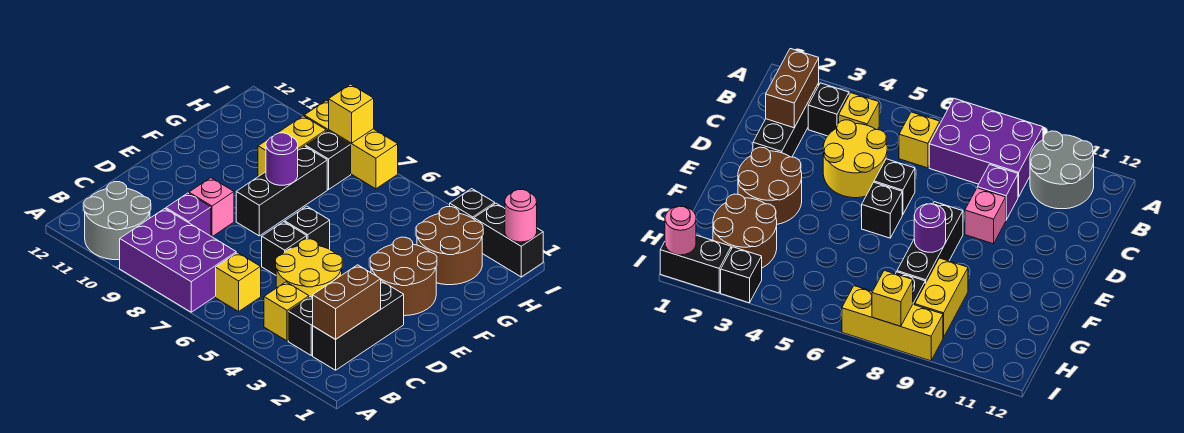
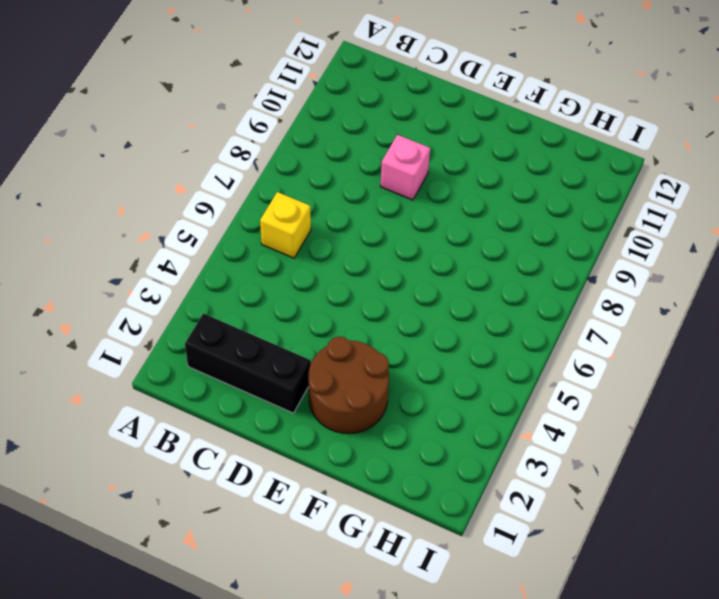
none -> purple 2x3 brick [120,209,236,312]
none -> grey 2x2 round brick [84,182,151,260]
none -> black 1x1 brick [288,297,313,355]

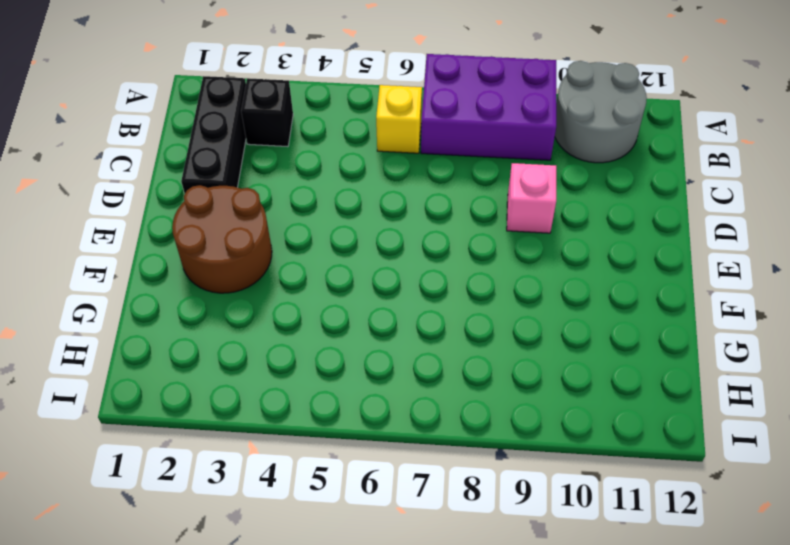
none -> yellow 1x1 brick [264,282,309,341]
none -> yellow 2x2 round brick [276,239,342,298]
none -> purple 1x1 brick [166,193,211,236]

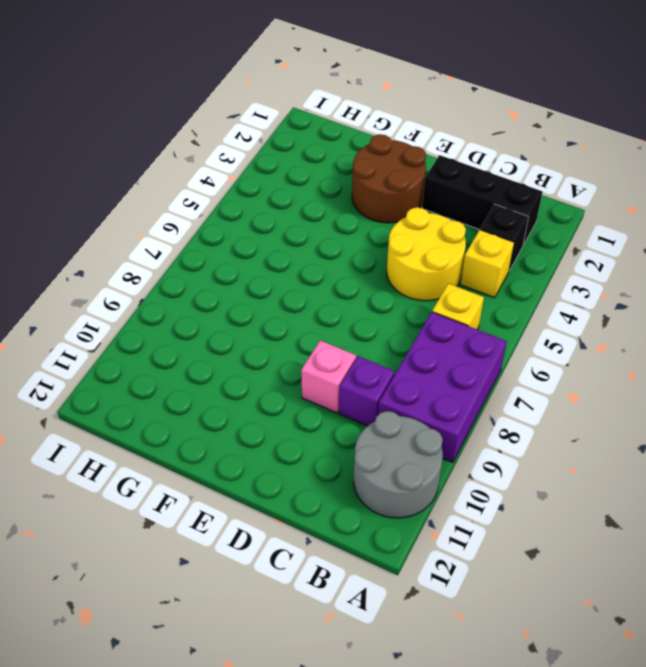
none -> black 1x1 brick [262,222,307,275]
none -> black 1x1 brick [285,206,330,249]
none -> black 1x3 brick [236,146,327,236]

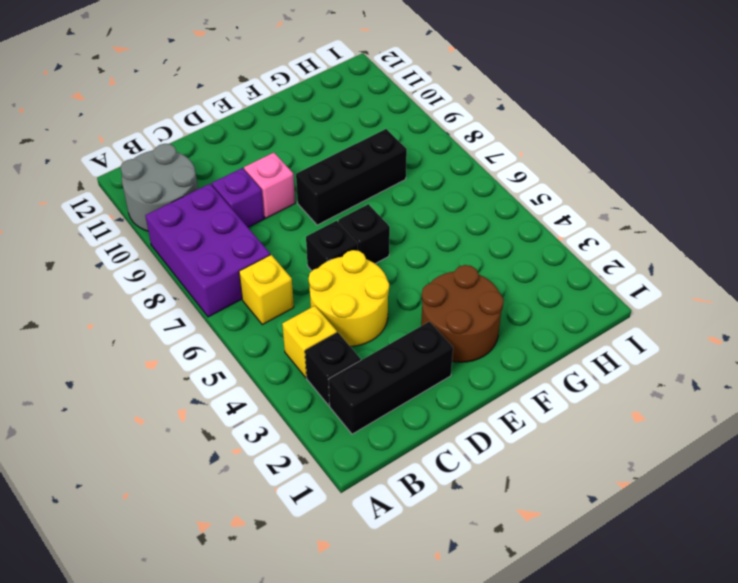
none -> brown 2x2 round brick [416,207,483,285]
none -> yellow 1x2 brick [258,116,326,177]
none -> black 1x1 brick [305,131,351,190]

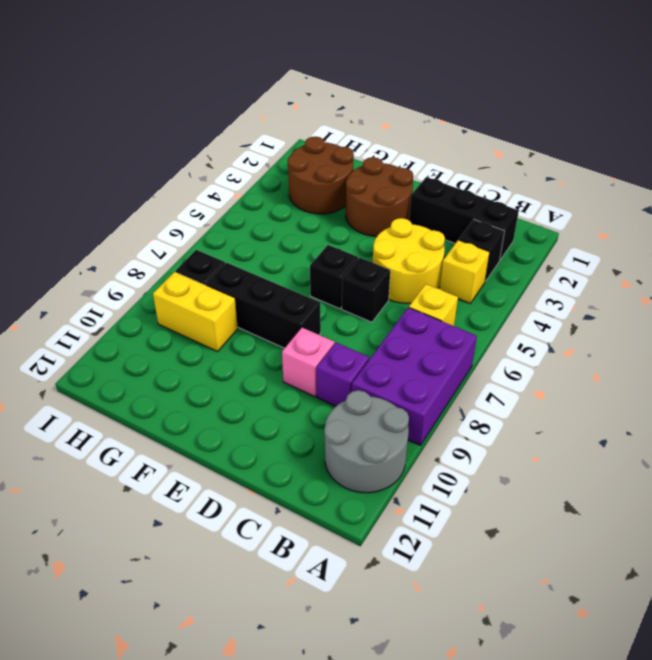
none -> black 1x2 brick [474,203,543,277]
none -> black 1x1 brick [450,189,495,219]
none -> yellow 1x3 brick [304,100,398,189]

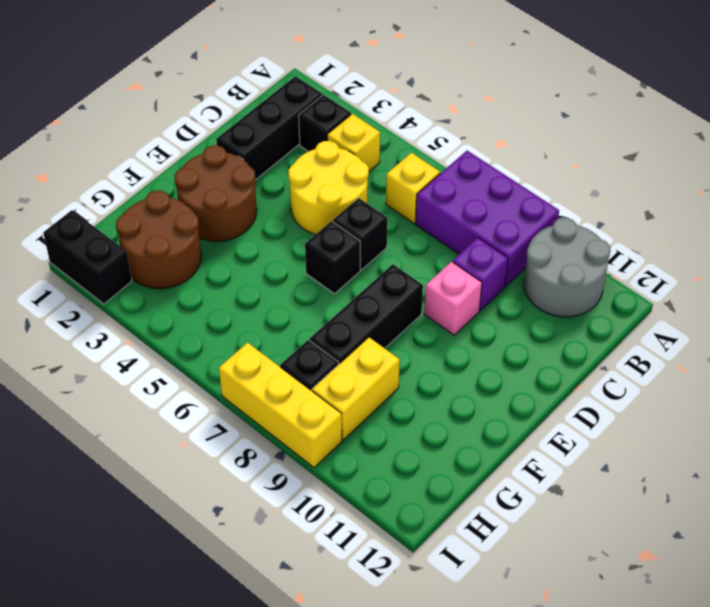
none -> black 1x1 brick [450,189,495,219]
none -> brown 1x2 brick [313,265,381,339]
none -> purple 1x1 round brick [266,133,298,185]

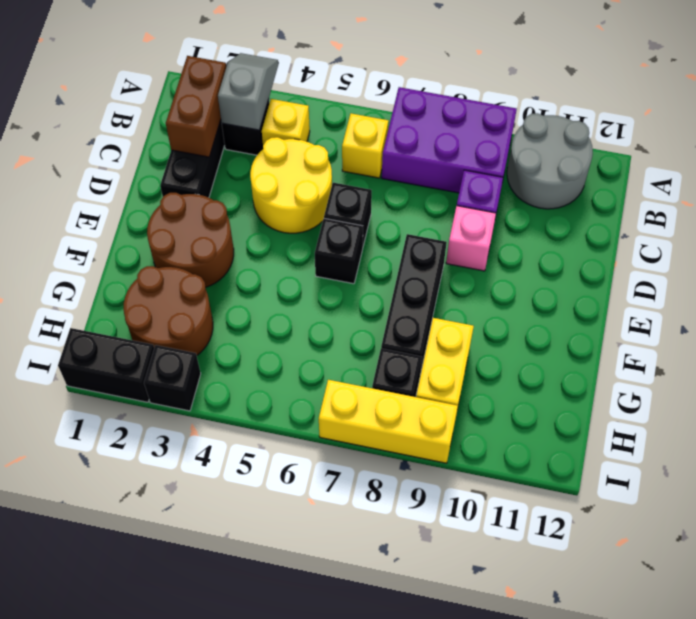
grey 1x2 slope [218,53,278,130] -> none
none -> purple 1x1 round brick [266,133,298,185]
none -> pink 1x1 round brick [505,190,537,242]
none -> yellow 1x1 brick [329,84,374,143]

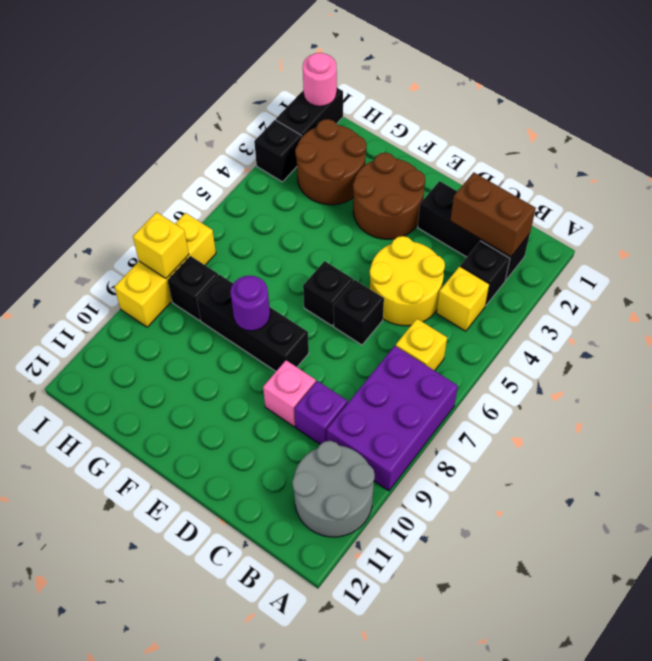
none -> yellow 1x2 brick [258,116,326,177]

